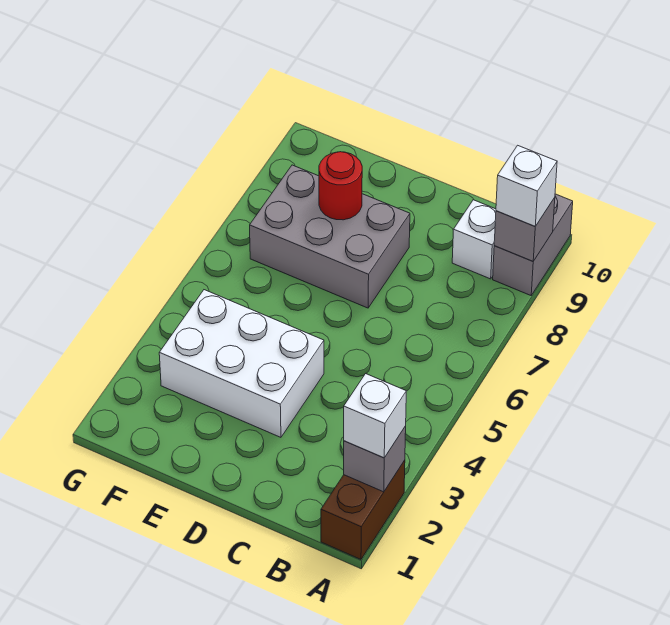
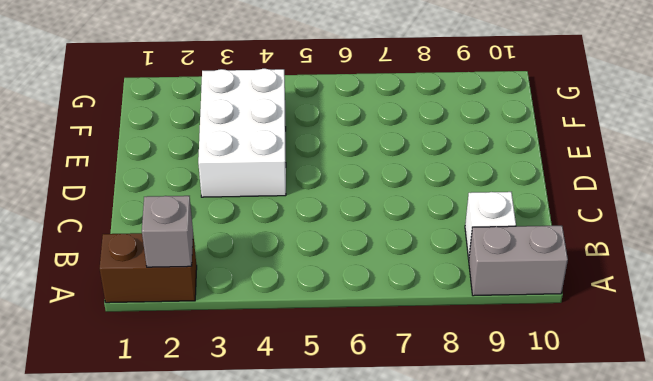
none -> grey 2x3 brick [250,165,410,308]
none -> grey 1x1 brick [494,197,555,261]

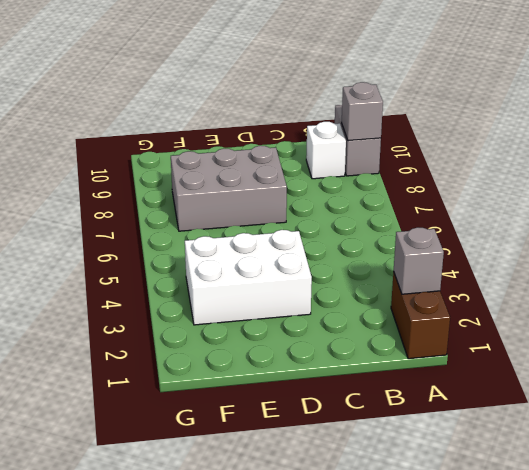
none -> red 1x1 round brick [319,152,362,220]
none -> white 1x1 brick [344,374,406,458]

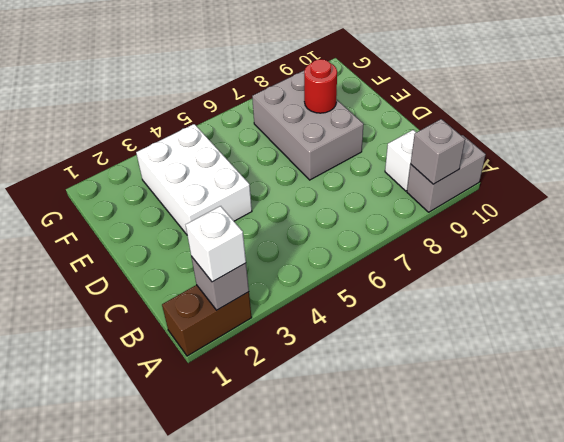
none -> white 1x1 brick [496,145,557,226]

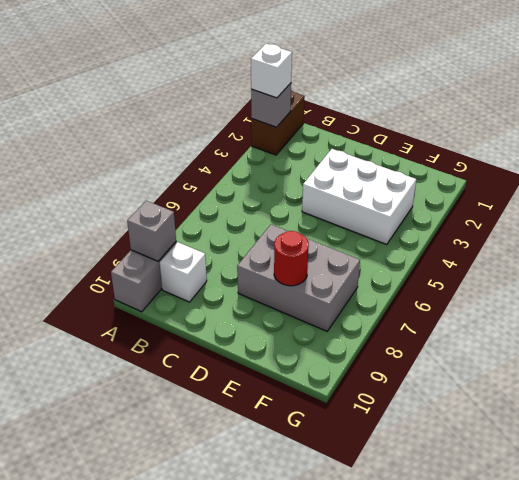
none -> white 1x1 brick [496,145,557,226]

